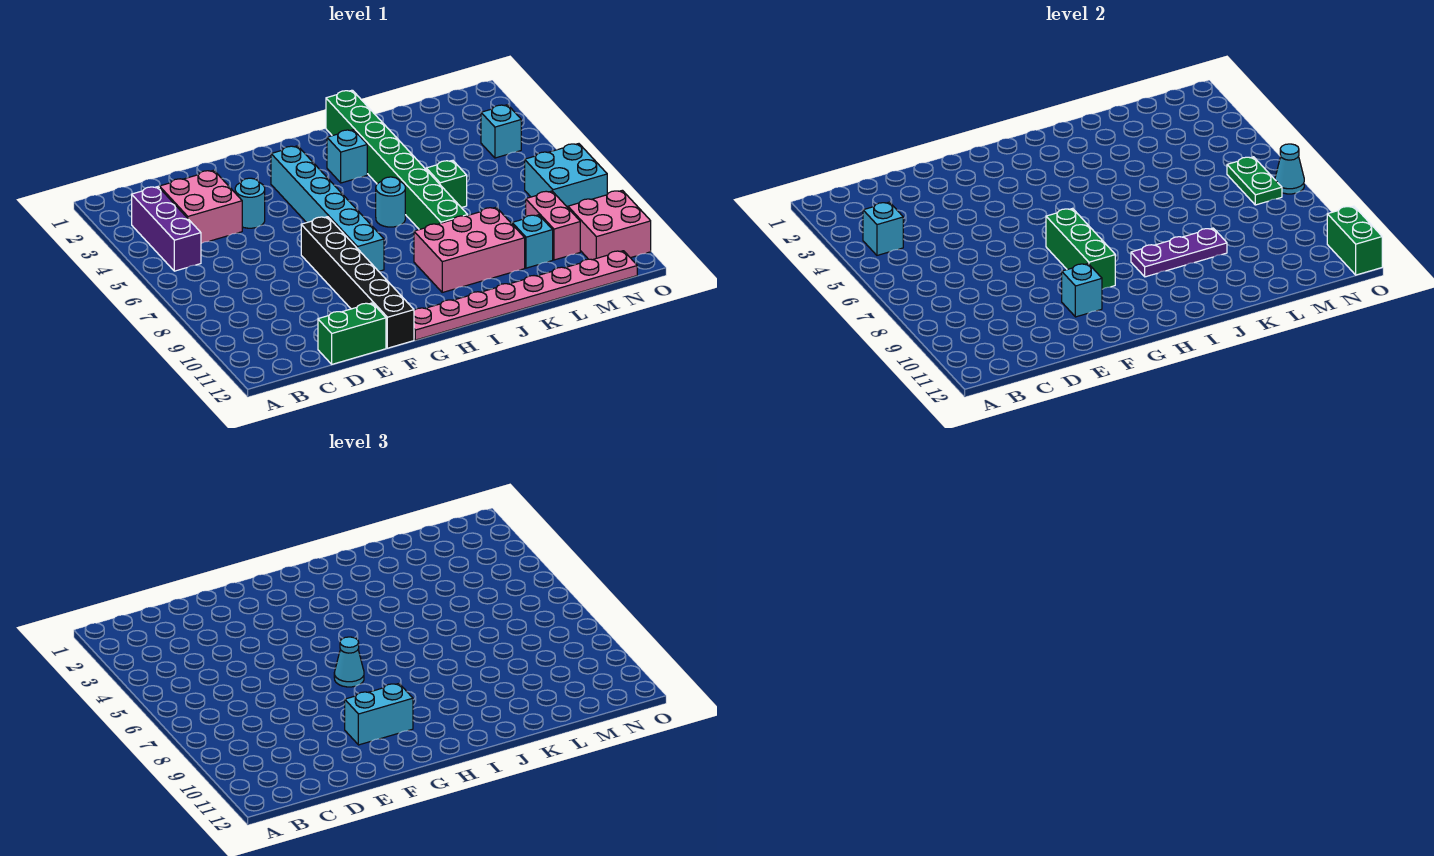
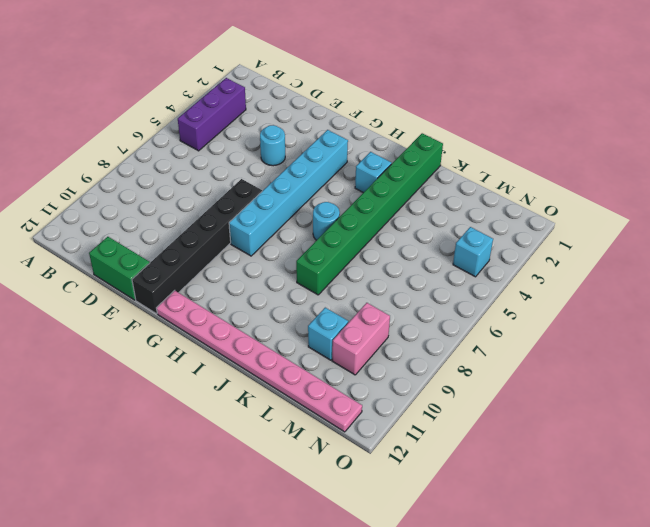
none -> pink 2x2 brick [159,170,242,243]
none -> pink 2x3 brick [414,207,525,292]
none -> green 1x1 brick [426,160,467,208]

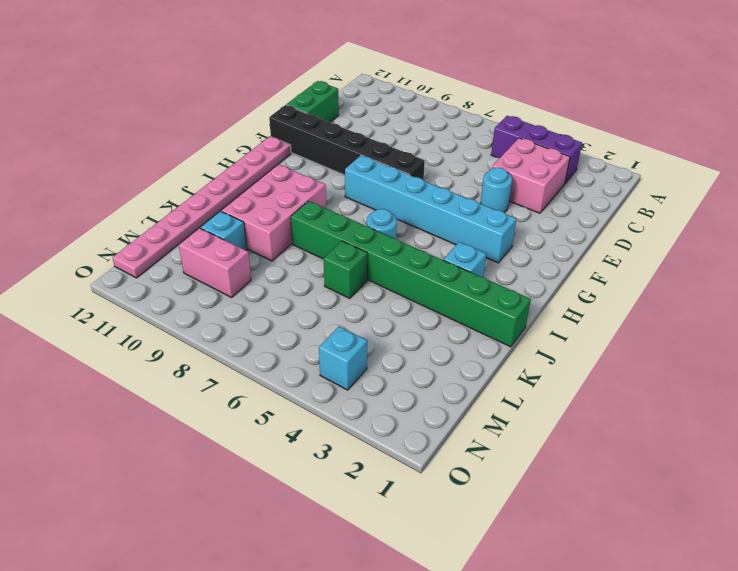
none -> cyan 2x2 brick [525,144,607,207]
none -> pink 2x2 brick [568,190,651,260]
none -> cyan 1x1 brick [863,202,903,255]

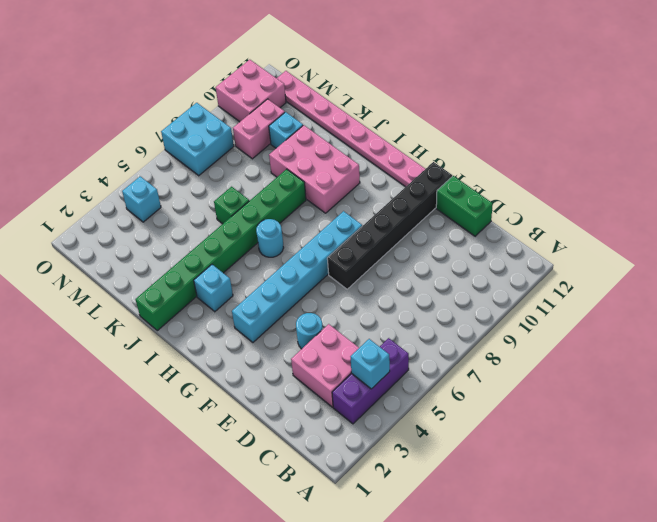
none -> cyan 1x1 brick [1062,264,1102,317]
none -> green 1x3 brick [1046,209,1115,289]
none -> purple 1x3 plate [1131,228,1227,277]

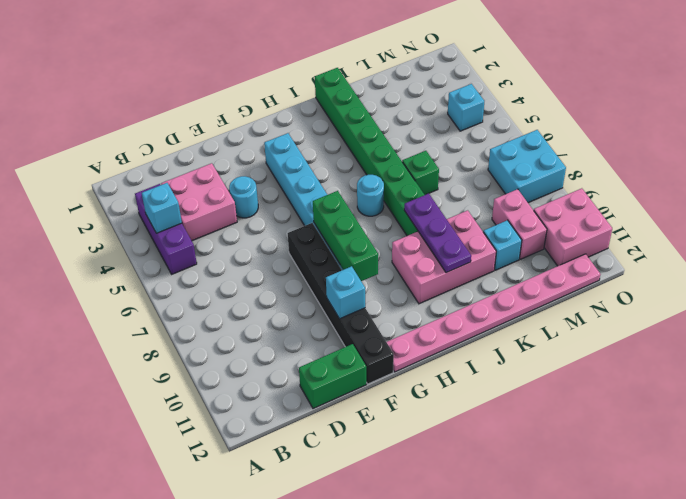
purple 1x3 plate [404,194,471,273] -> purple 1x3 plate turned to [1131,228,1227,277]
none -> cyan 1x1 brick [327,130,367,183]
none -> green 1x2 plate [1227,157,1282,205]
none -> cyan 1x1 cone [1275,144,1304,194]

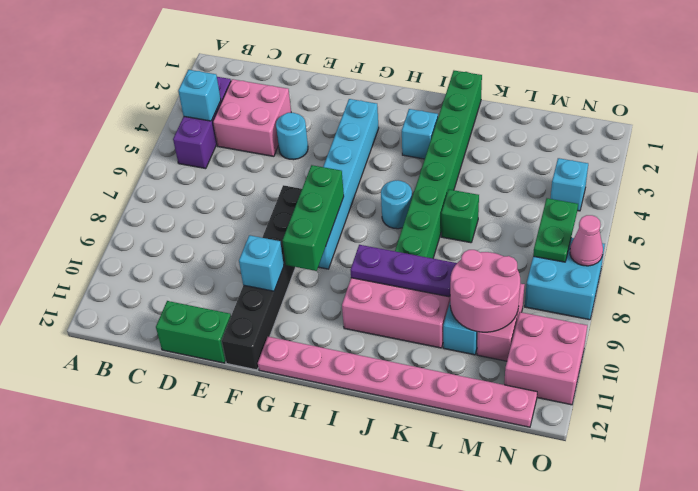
pink 2x2 round brick [450,250,520,332] -> none
pink 1x1 cone [570,215,603,266] -> cyan 1x1 cone [1275,144,1304,194]
none -> green 1x2 brick [1327,206,1382,275]
none -> cyan 1x2 brick [345,684,413,745]
none -> cyan 1x1 cone [334,637,364,687]

